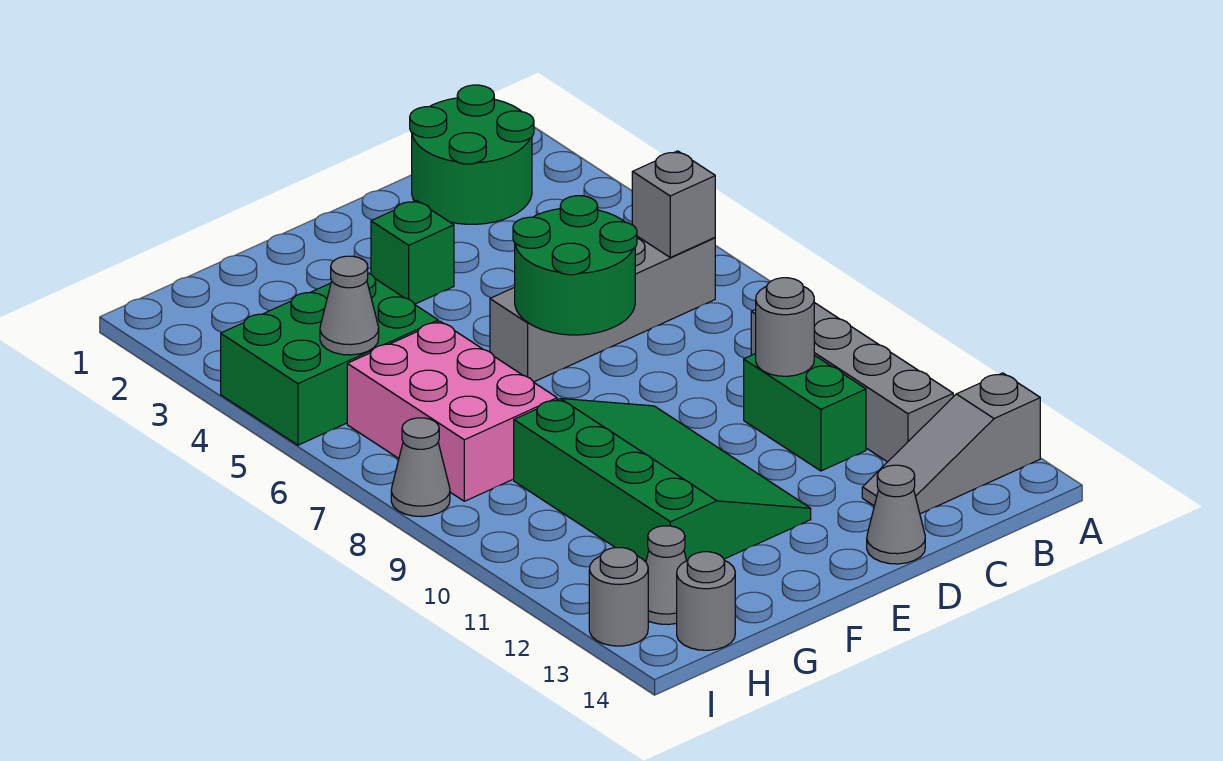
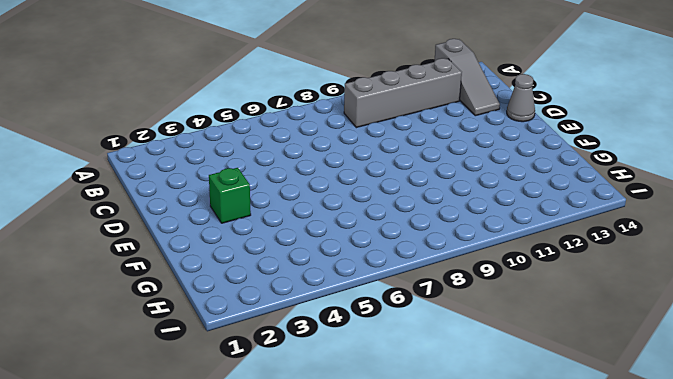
none -> green 2x2 round brick [410,85,534,224]
none -> grey 1x4 brick [490,236,715,382]
none -> green 1x2 brick [744,354,866,471]

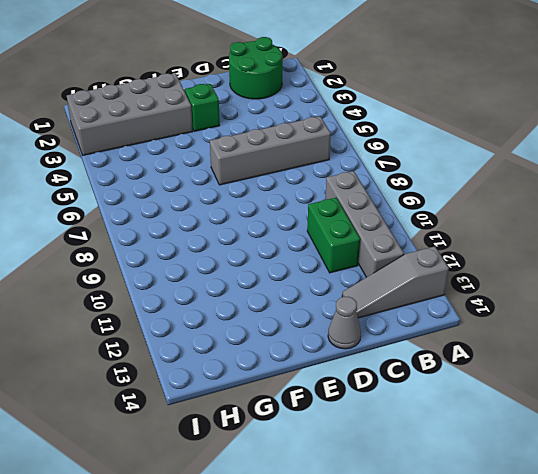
grey 2x4 brick [67,73,193,155] -> none
none -> green 3x4 slope [514,398,811,562]
none -> green 2x3 brick [221,273,438,445]
none -> pink 2x3 brick [347,321,557,501]

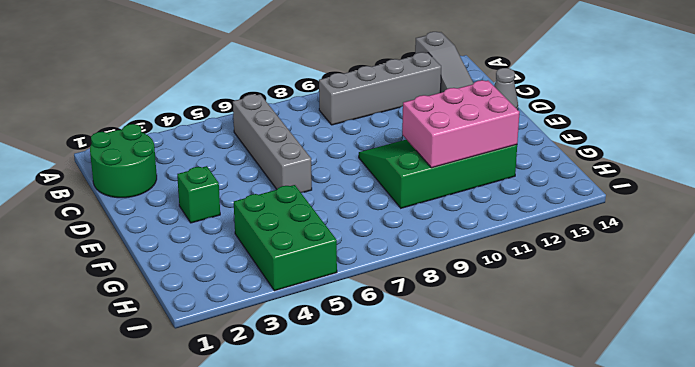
pink 2x3 brick [402,80,520,168] -> pink 2x3 brick moved to [347,321,557,501]
none -> green 1x2 brick [744,354,866,471]
none -> grey 1x1 cone [646,526,687,624]
none -> grey 1x1 round brick [677,552,735,650]

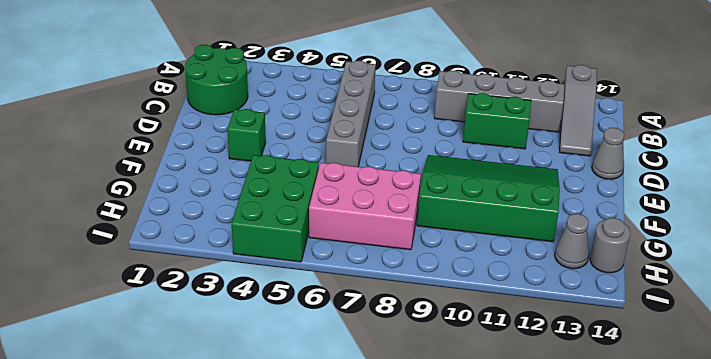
none -> grey 1x1 cone [391,418,450,517]
none -> grey 1x1 round brick [589,548,648,646]
none -> grey 1x1 brick [632,151,715,257]

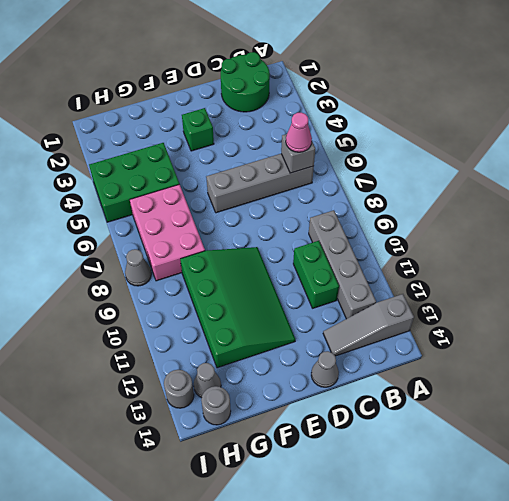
pink 1x1 cone [286,112,312,152] -> none
none -> grey 1x1 round brick [756,278,814,376]
none -> green 2x2 round brick [513,196,637,335]
none -> grey 1x1 cone [320,256,379,355]

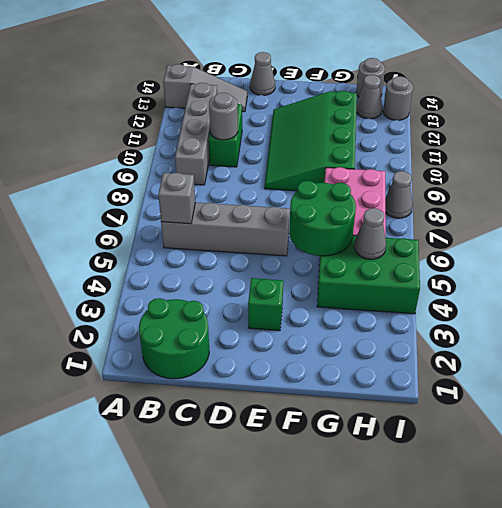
green 2x2 round brick [289,181,356,256] -> green 2x2 round brick moved to [513,196,637,335]

